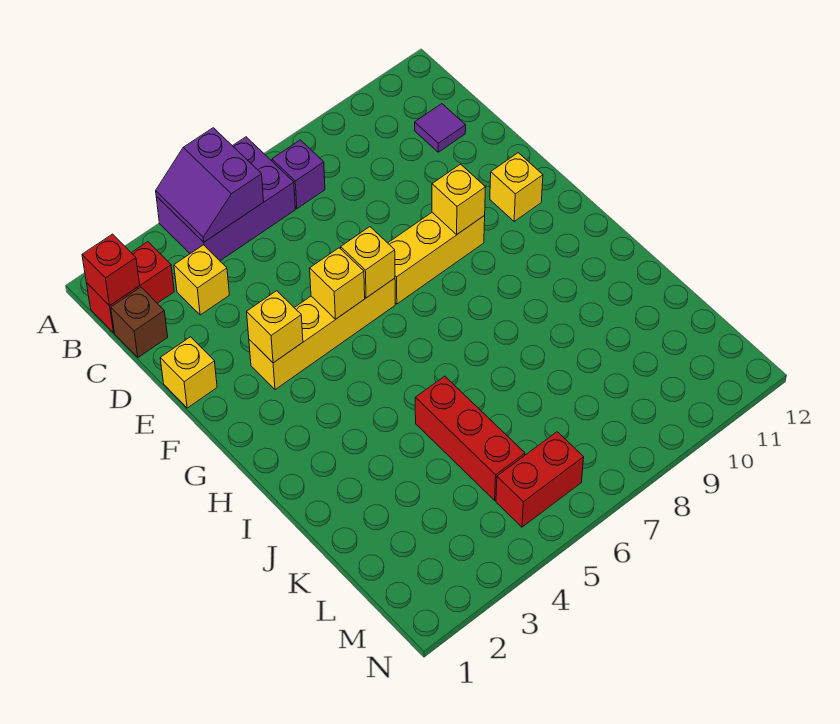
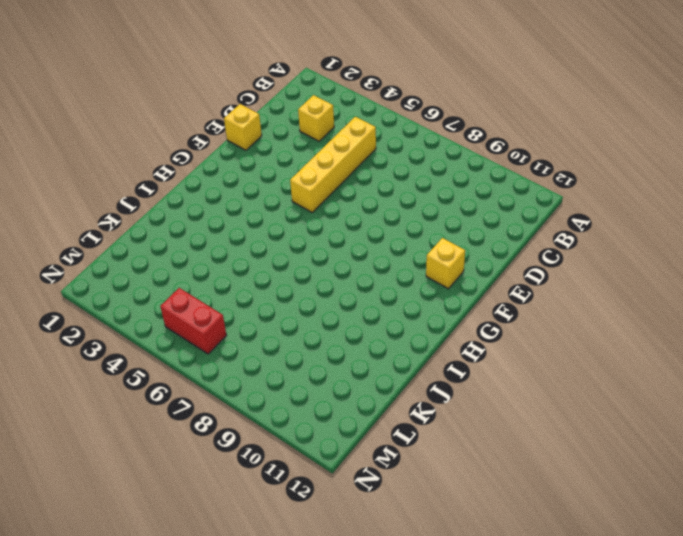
yellow 1x4 brick [290,117,376,212] -> yellow 1x4 brick turned to [249,278,395,390]
none -> purple 2x3 brick [156,137,295,261]
none -> red 1x2 brick [87,242,174,333]
none -> purple 1x1 brick [272,140,325,209]

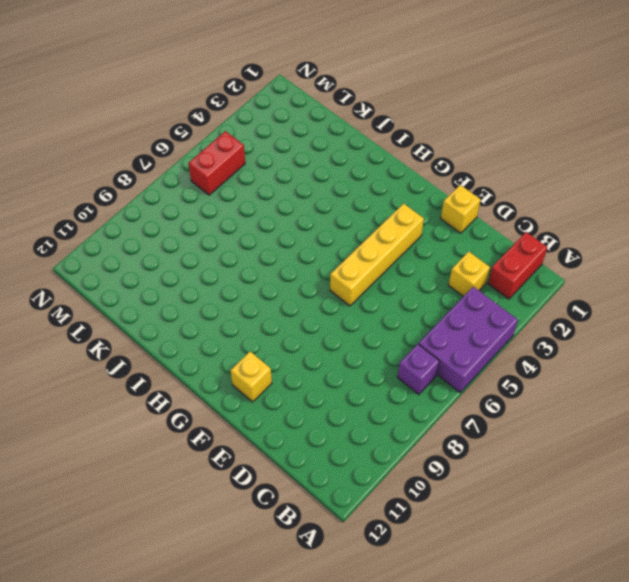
none -> brown 1x1 brick [111,287,168,357]
none -> purple 1x1 tile [415,104,466,152]
none -> yellow 1x3 brick [388,213,485,304]

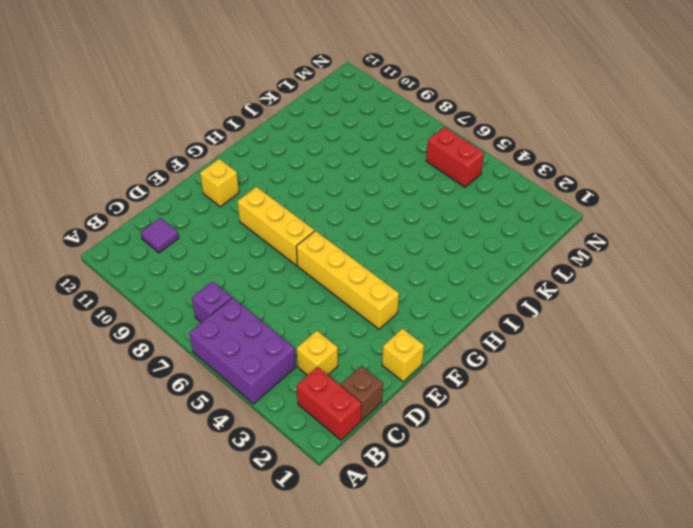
none -> red 1x3 brick [415,376,525,500]
none -> purple 2x2 slope [156,128,264,242]
none -> red 1x1 brick [82,234,140,306]

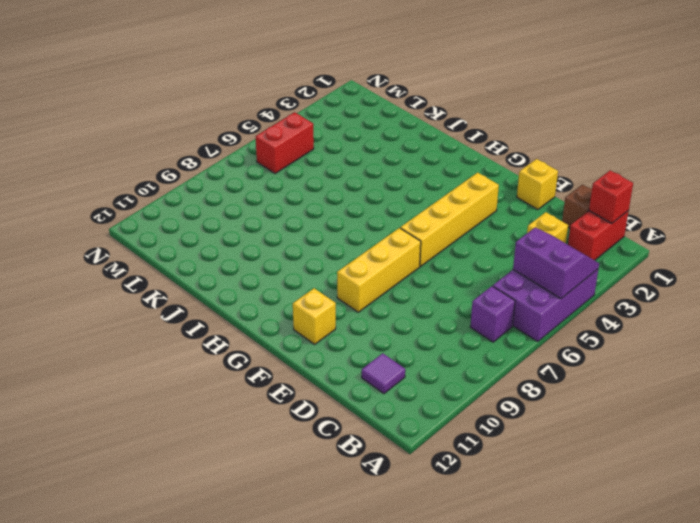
none -> red 1x3 brick [415,376,525,500]
none -> yellow 1x1 brick [247,291,303,363]
none -> yellow 1x1 brick [310,248,365,319]

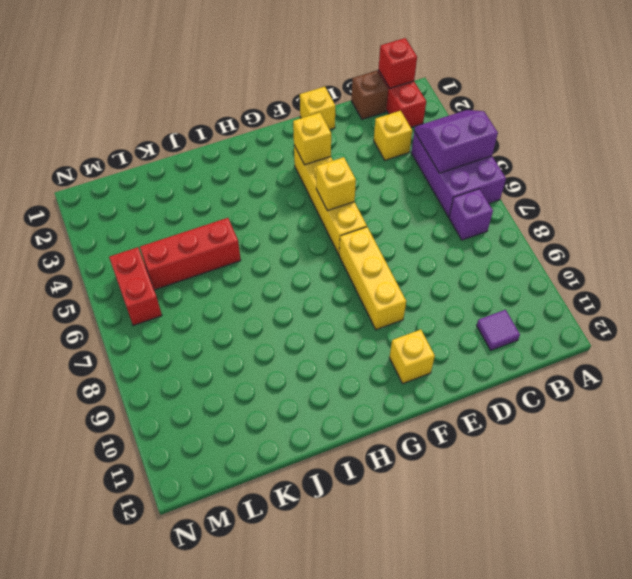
none -> yellow 1x1 brick [341,227,395,298]
none -> yellow 1x1 brick [432,164,486,234]

